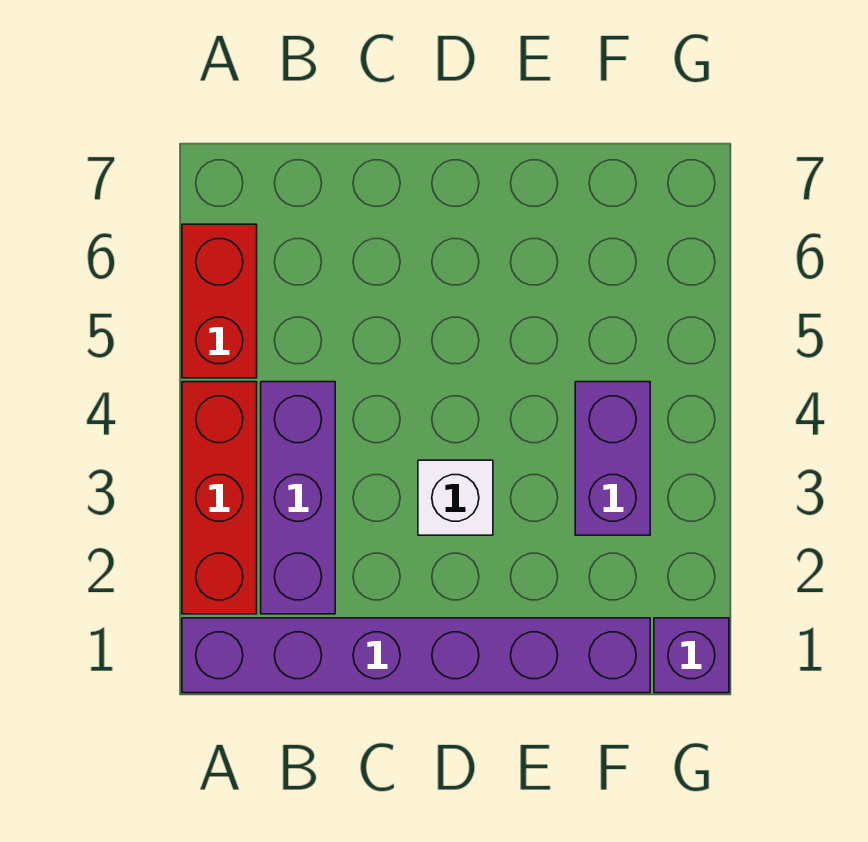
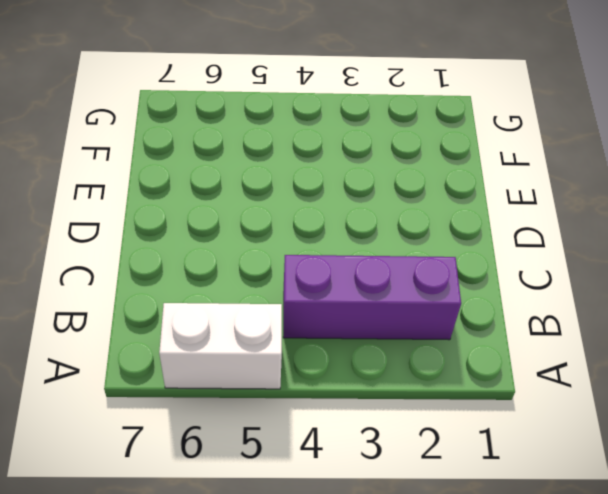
white 1x2 brick [159,303,282,389] -> red 1x2 brick [182,224,257,378]
none -> purple 1x6 brick [182,618,650,693]
none -> red 1x3 brick [182,382,257,614]

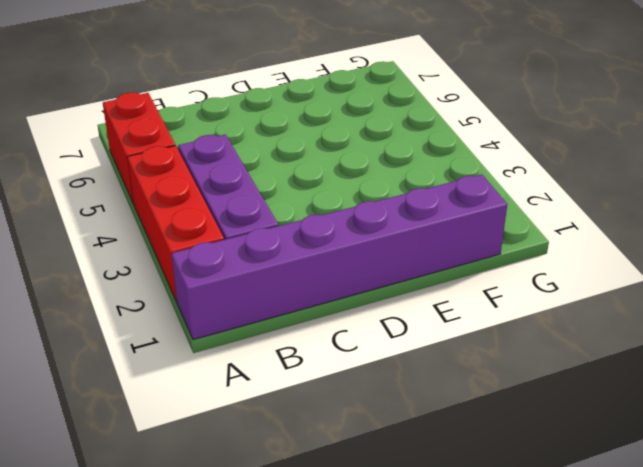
none -> white 1x1 brick [418,460,493,535]
none -> purple 1x2 brick [575,382,650,535]

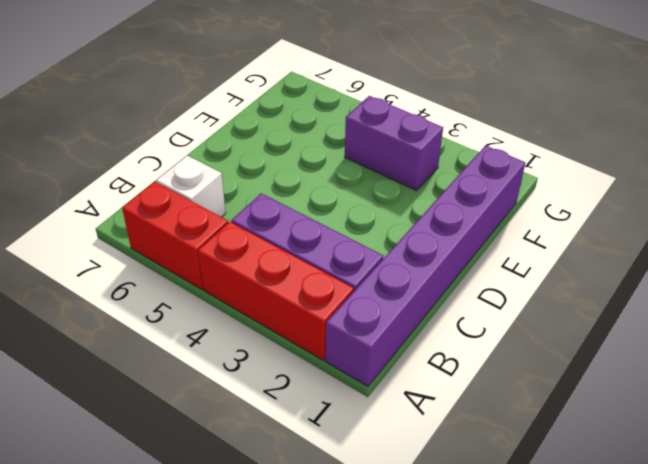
white 1x1 brick [156,156,226,217] -> white 1x1 brick moved to [418,460,493,535]
none -> purple 1x1 brick [654,618,729,693]

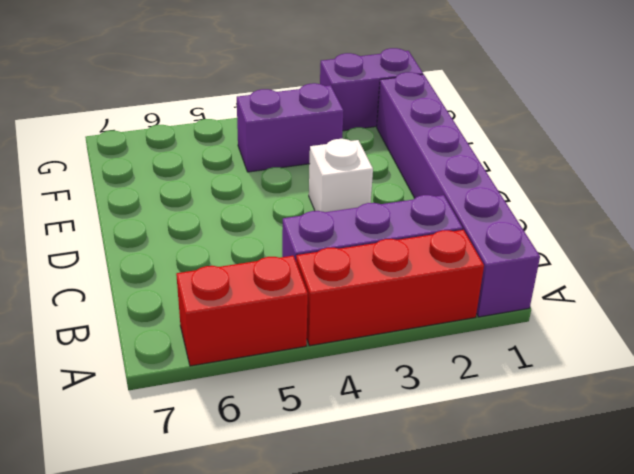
purple 1x2 brick [320,48,423,131] -> purple 1x1 brick [654,618,729,693]

